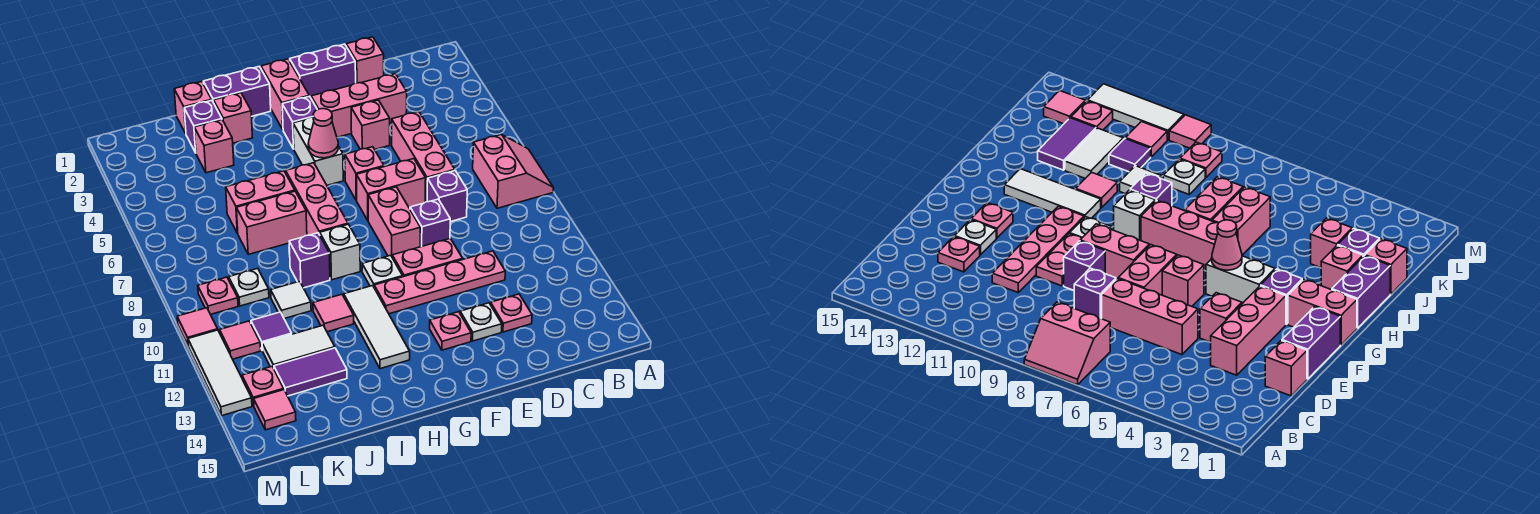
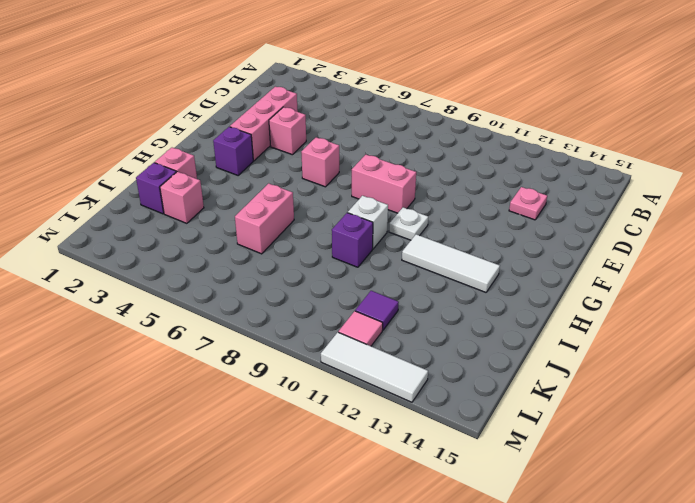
none -> pink 2x2 slope [473,135,553,208]
none -> pink 1x1 brick [346,37,384,83]
none -> pink 1x3 brick [392,111,455,202]
none -> purple 1x1 brick [427,171,467,222]

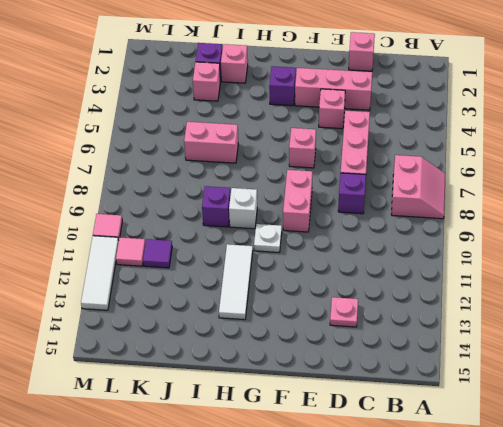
none -> pink 1x4 plate [374,251,505,314]
none -> purple 1x2 brick [290,44,356,98]
none -> pink 1x2 brick [356,159,426,220]
none -> purple 1x1 brick [410,199,450,247]

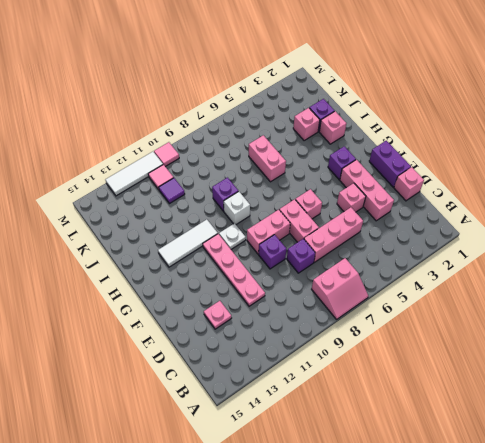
none -> pink 1x2 plate [392,238,463,277]
none -> white 1x1 plate [460,303,502,341]
none -> pink 1x1 plate [430,312,471,350]
none -> pink 1x2 brick [261,59,309,129]

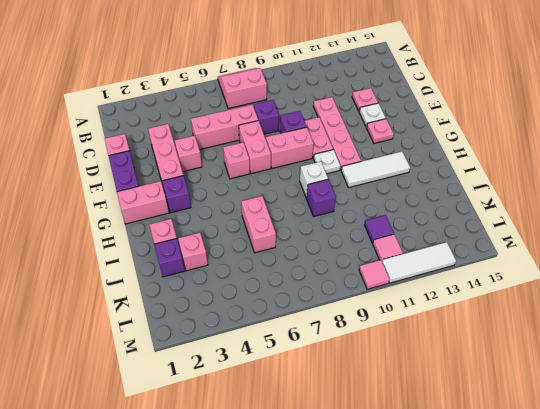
none -> white 1x2 brick [293,117,343,185]
none -> purple 1x2 brick [203,66,271,116]
none -> pink 1x3 brick [286,163,348,235]
none -> pink 1x2 brick [236,191,307,254]

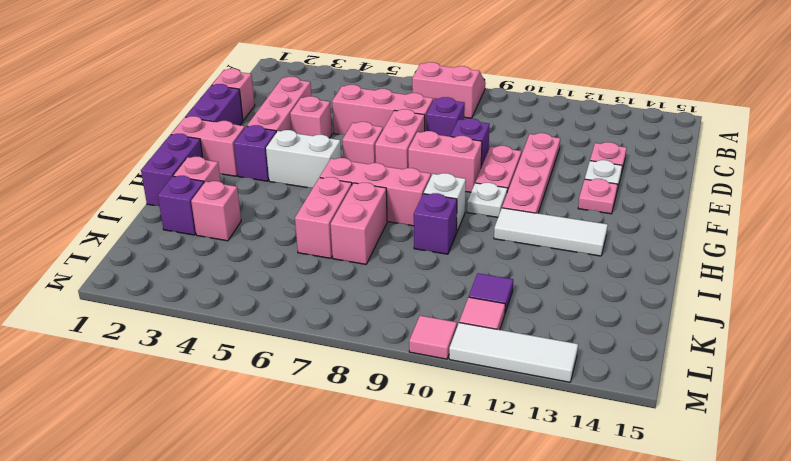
none -> pink 1x1 tile [313,294,354,332]
none -> pink 1x1 brick [174,81,212,133]
none -> white 1x1 tile [271,281,311,319]
none -> white 1x2 tile [262,325,335,368]

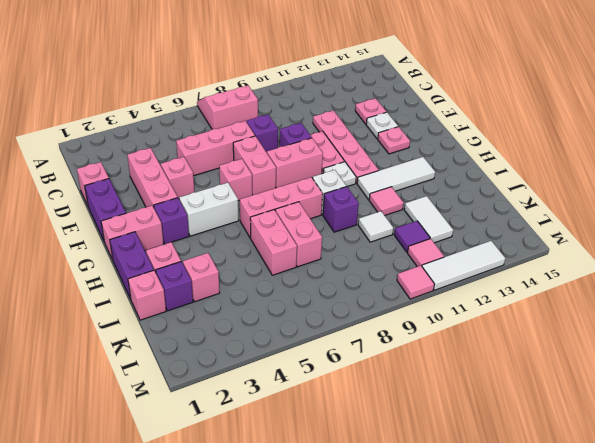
none -> purple 1x2 tile [274,348,347,396]
none -> white 1x1 plate [229,269,269,306]
none -> pink 1x1 plate [198,277,238,314]
none -> pink 1x1 plate [242,367,284,406]

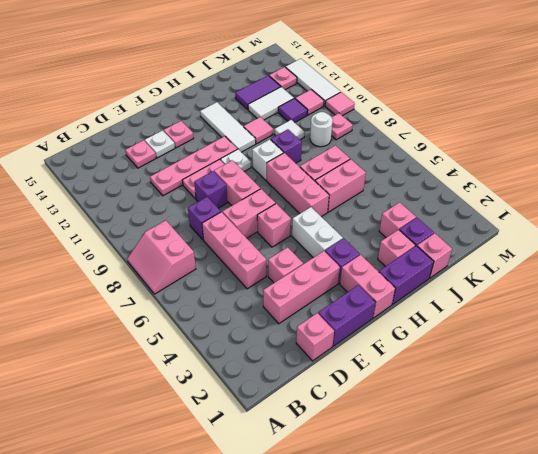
white 1x1 round brick [310,112,333,147] -> white 1x1 plate [229,269,269,306]
none -> pink 1x1 tile [254,390,296,430]
none -> pink 1x1 cone [308,109,338,158]

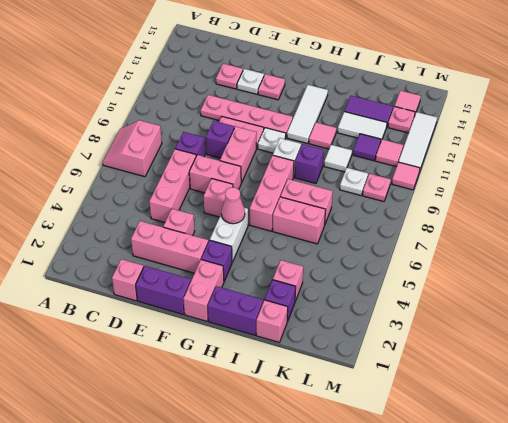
none -> pink 1x1 brick [214,93,252,143]

